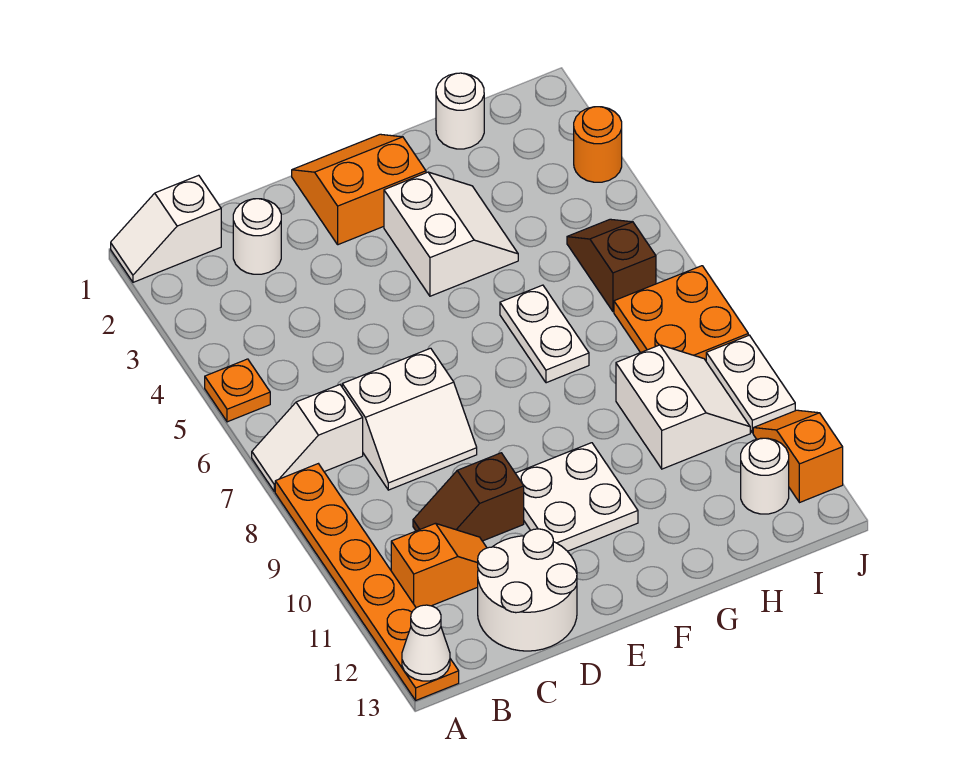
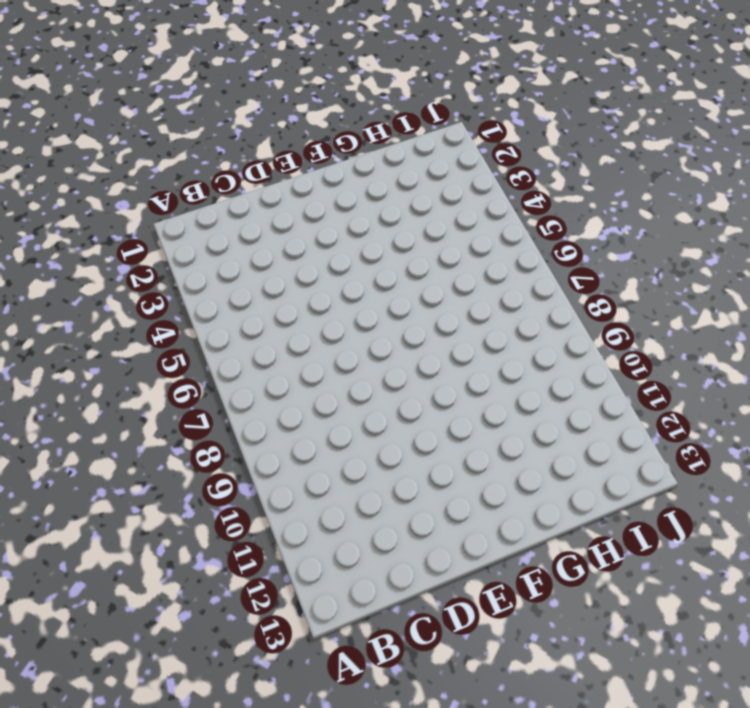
none -> white 1x2 slope [111,175,221,282]
none -> orange 1x1 plate [205,359,270,422]
none -> white 1x2 slope [252,385,363,491]

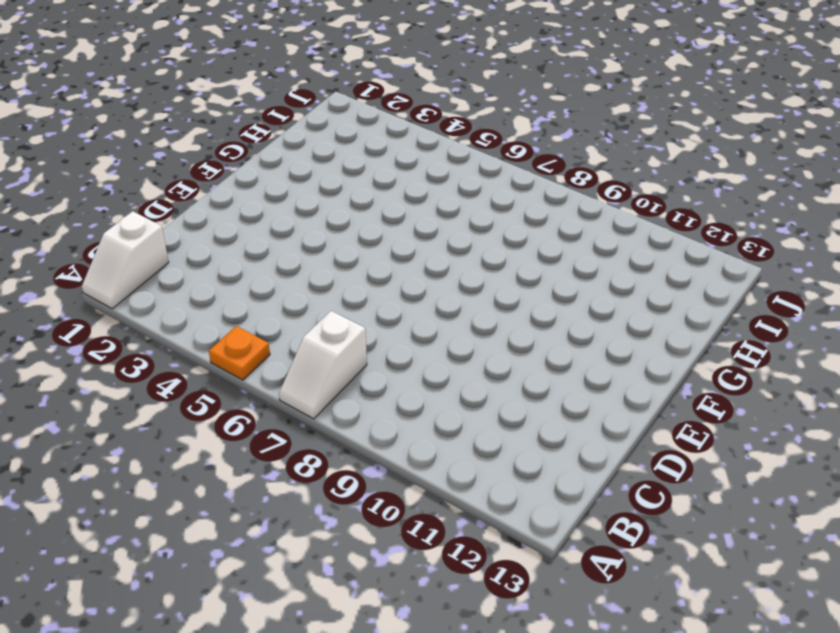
none -> orange 1x6 plate [275,464,459,700]
none -> orange 1x2 slope [391,523,487,608]
none -> white 1x1 round brick [233,199,281,274]

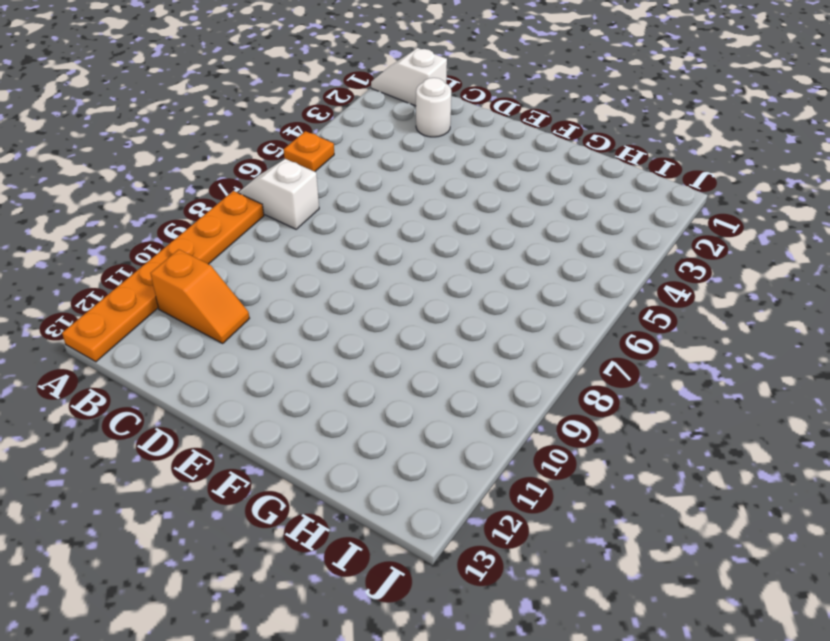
none -> white 2x2 slope [342,348,477,490]
none -> brown 1x2 slope [413,453,524,541]
none -> white 2x2 round brick [478,529,577,651]

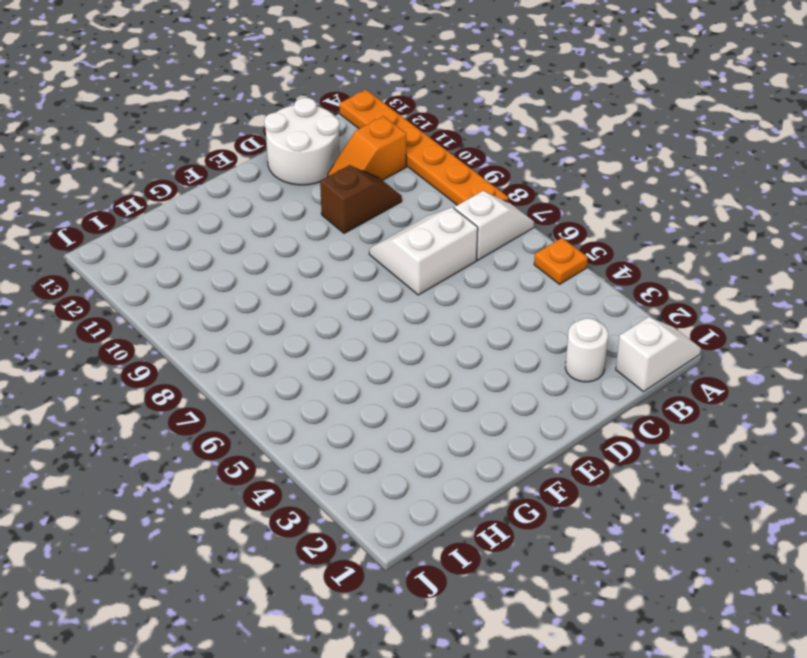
none -> orange 2x2 slope [292,134,426,245]
none -> white 2x2 plate [515,443,638,551]
none -> white 2x2 slope [384,172,518,296]

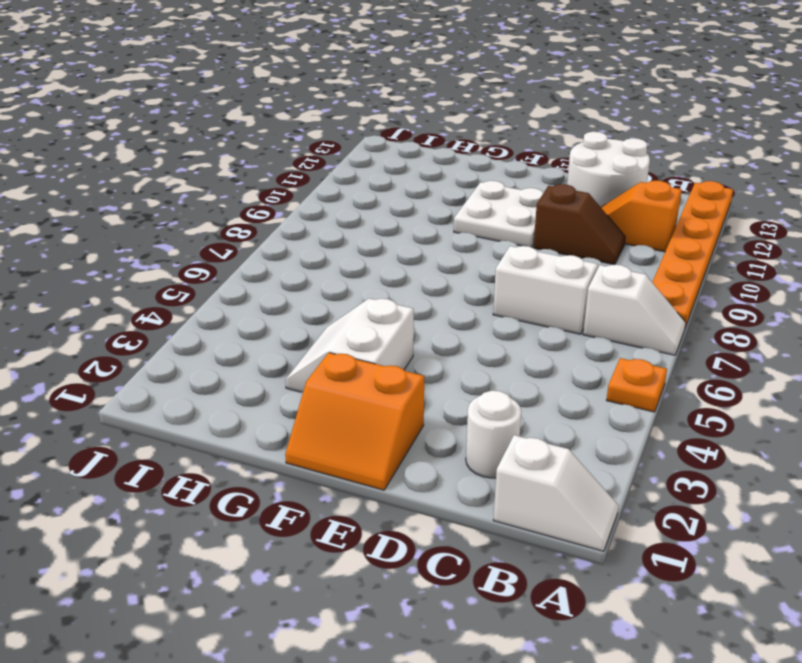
none -> white 1x2 plate [500,285,589,383]
none -> white 1x1 round brick [436,73,484,149]
none -> white 2x2 slope [616,345,750,469]

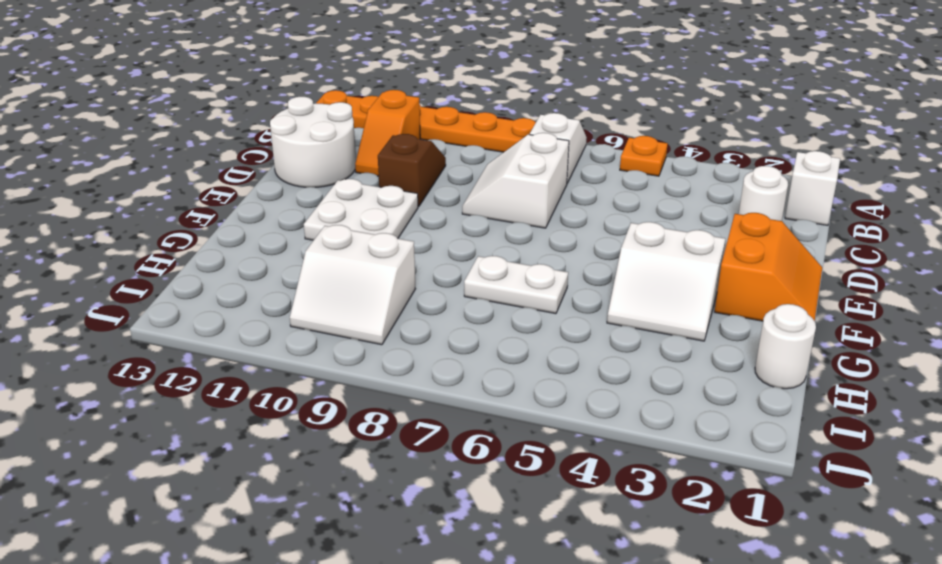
none -> brown 1x2 slope [567,219,656,312]
none -> orange 2x2 plate [614,266,748,361]
none -> white 1x1 round brick [741,438,789,514]

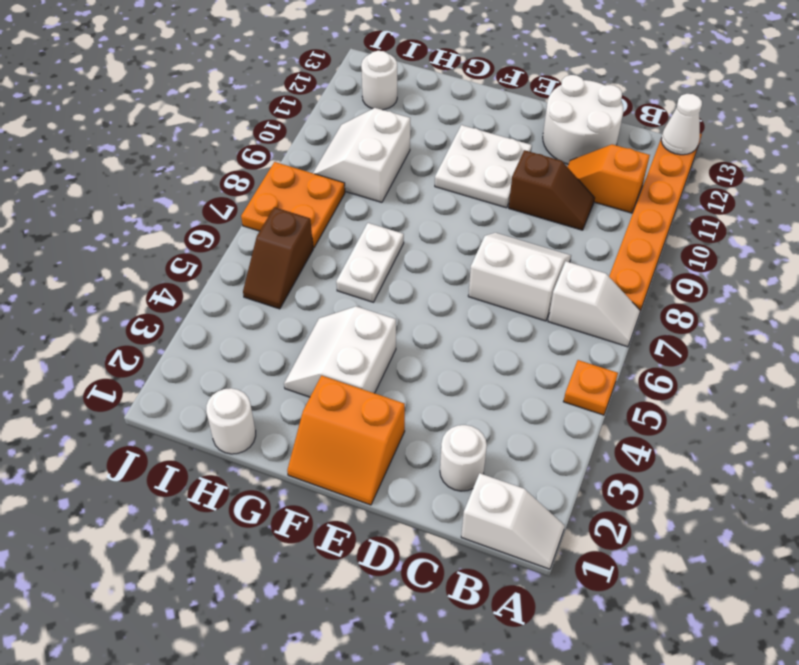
none -> orange 1x1 round brick [574,107,622,182]
none -> white 1x2 plate [706,335,795,433]
none -> orange 1x2 slope [753,410,843,503]

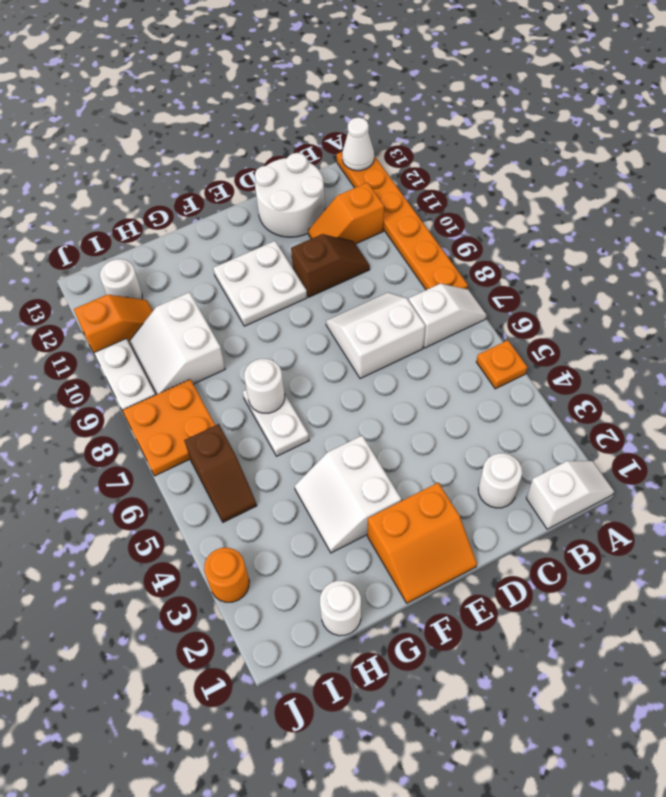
white 1x1 round brick [244,359,285,413] -> none
orange 1x2 slope [74,295,153,355] -> orange 1x2 slope turned to [753,410,843,503]

